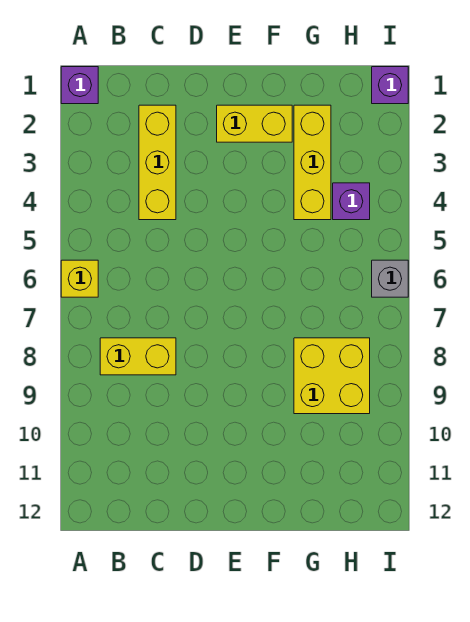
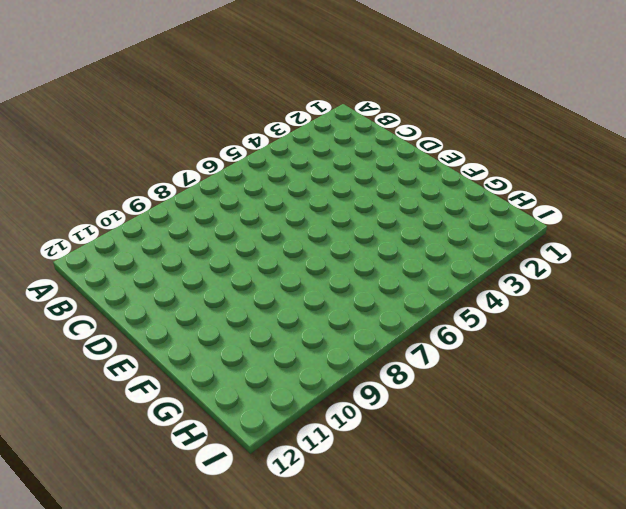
none -> purple 1x1 brick [61,67,98,104]
none -> yellow 1x1 brick [61,260,98,297]

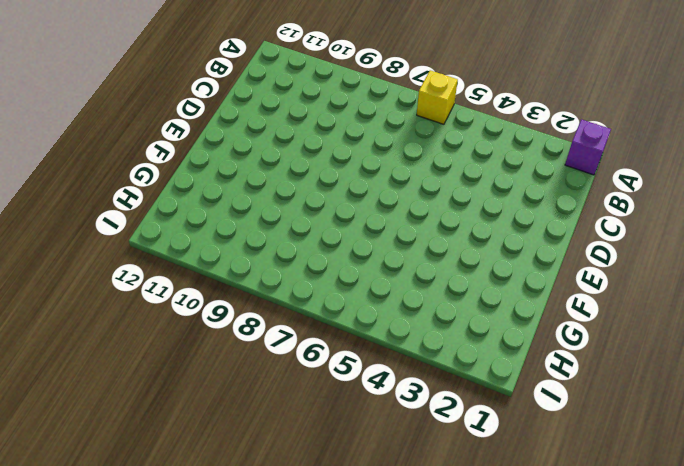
none -> yellow 1x2 brick [100,338,176,375]
none -> yellow 1x3 brick [139,105,176,220]

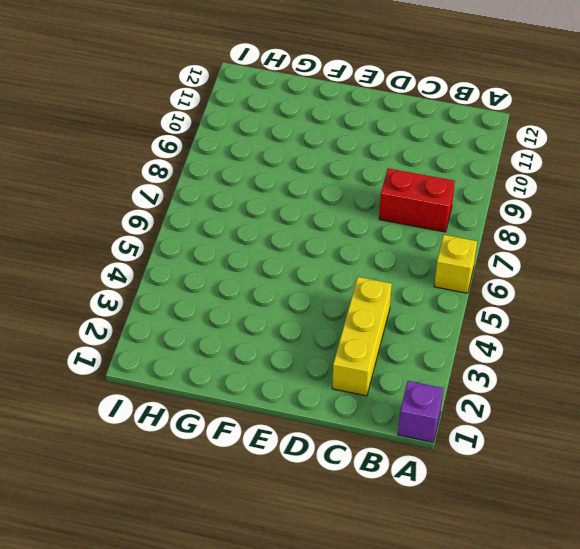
red 1x2 brick [379,168,455,232] -> yellow 1x2 brick [100,338,176,375]
none -> yellow 1x2 brick [217,105,292,142]
none -> yellow 1x3 brick [294,105,331,220]

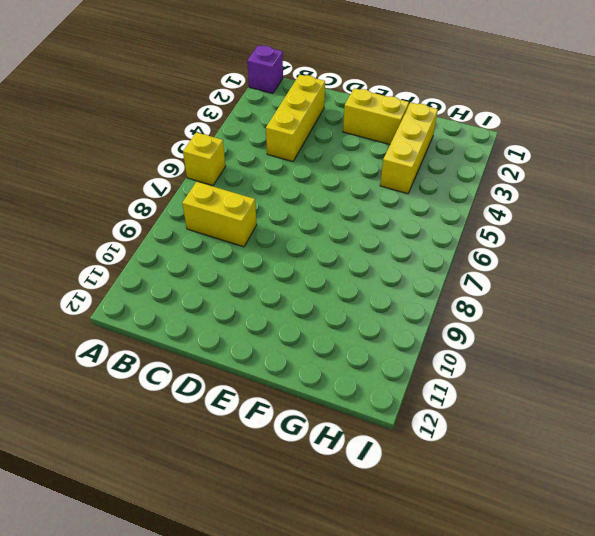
none -> yellow 2x2 brick [294,338,370,414]
none -> purple 1x1 brick [333,183,370,220]

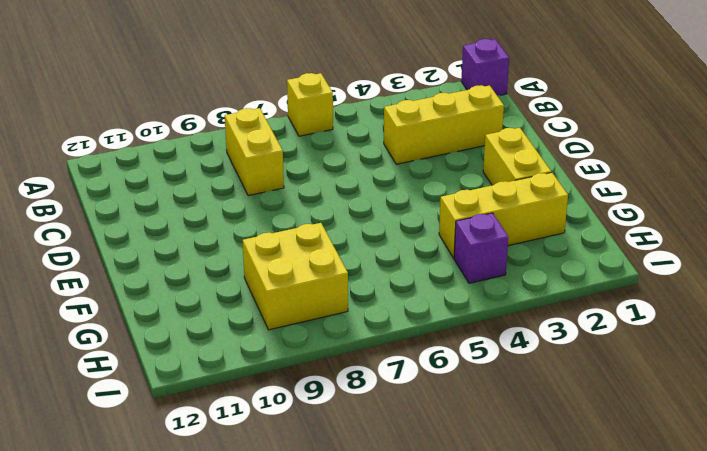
none -> purple 1x1 brick [372,67,408,104]
none -> grey 1x1 brick [372,260,408,297]

